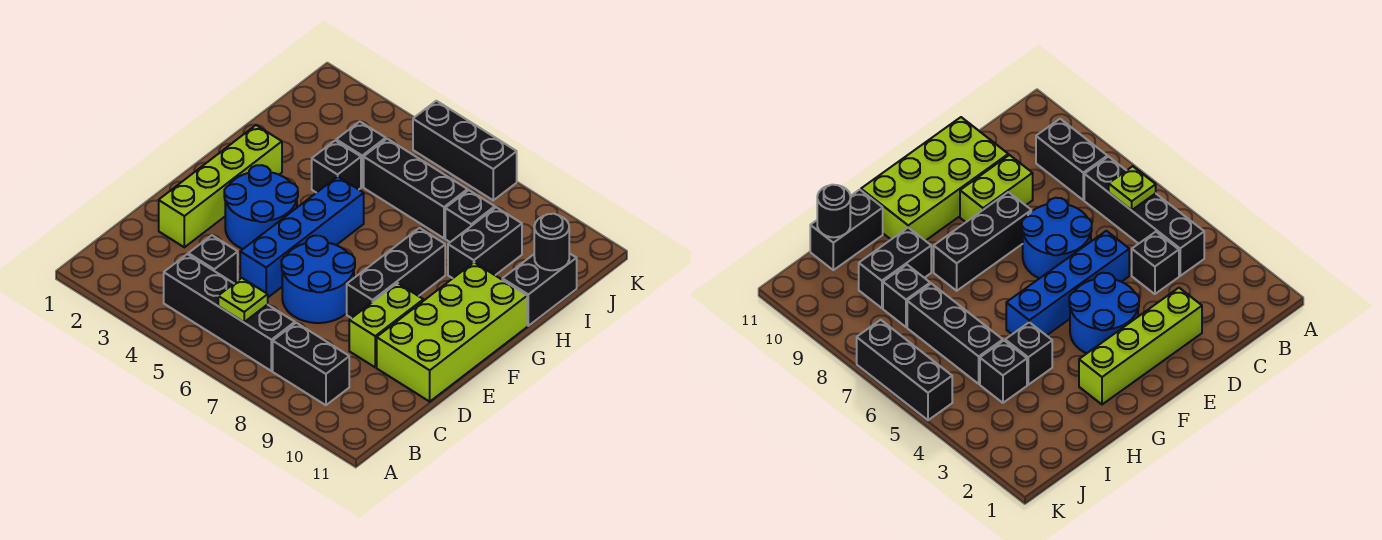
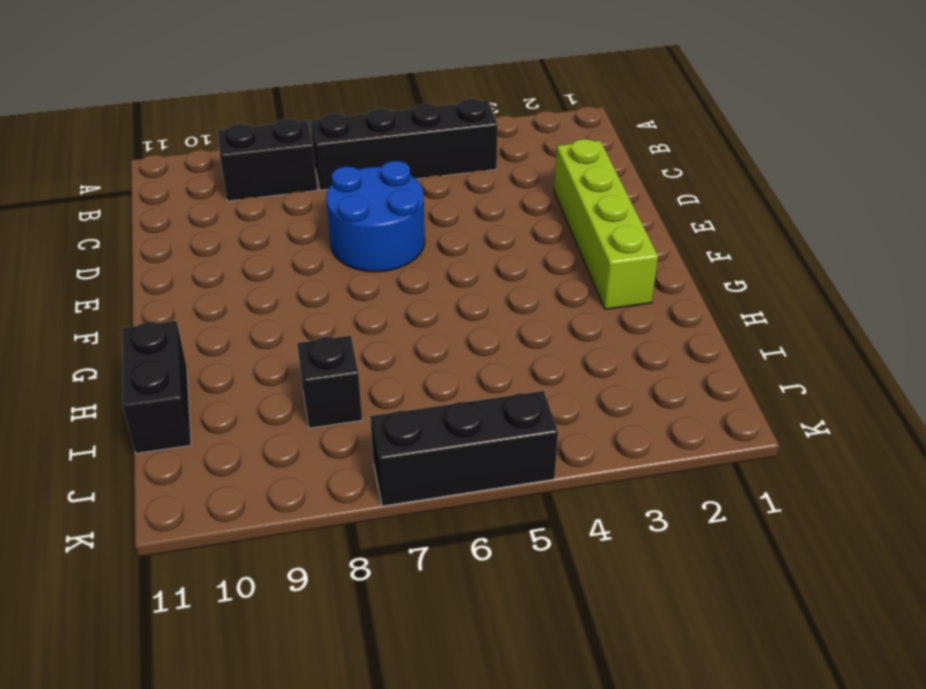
none -> black 1x1 brick [188,235,238,283]
none -> blue 1x4 brick [240,177,364,297]
none -> lime 1x2 brick [349,283,423,367]

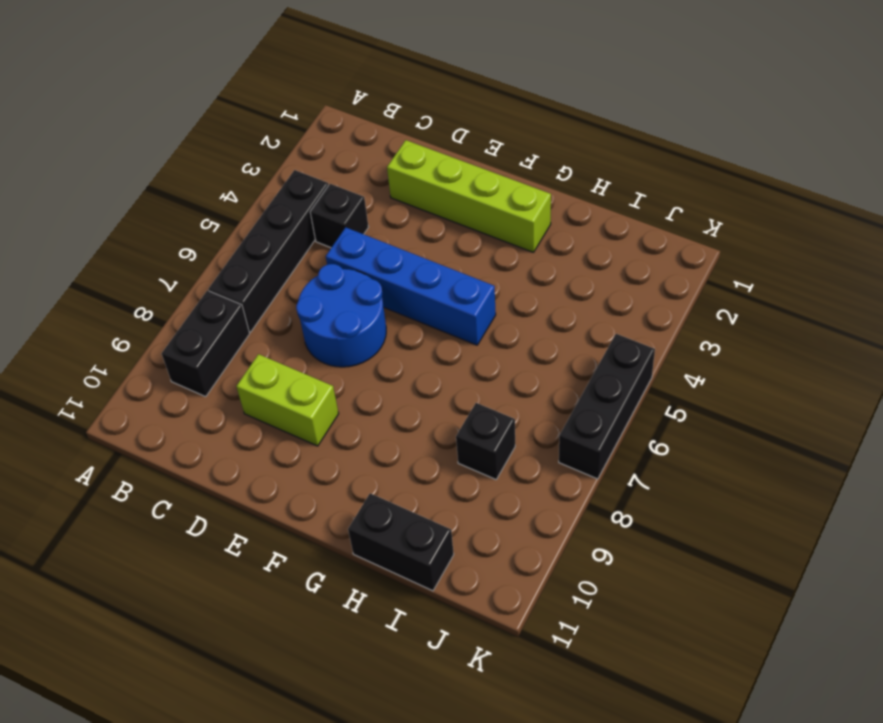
none -> lime 2x4 brick [377,262,527,402]
none -> blue 2x2 round brick [224,165,298,249]
none -> black 1x3 brick [347,228,445,318]

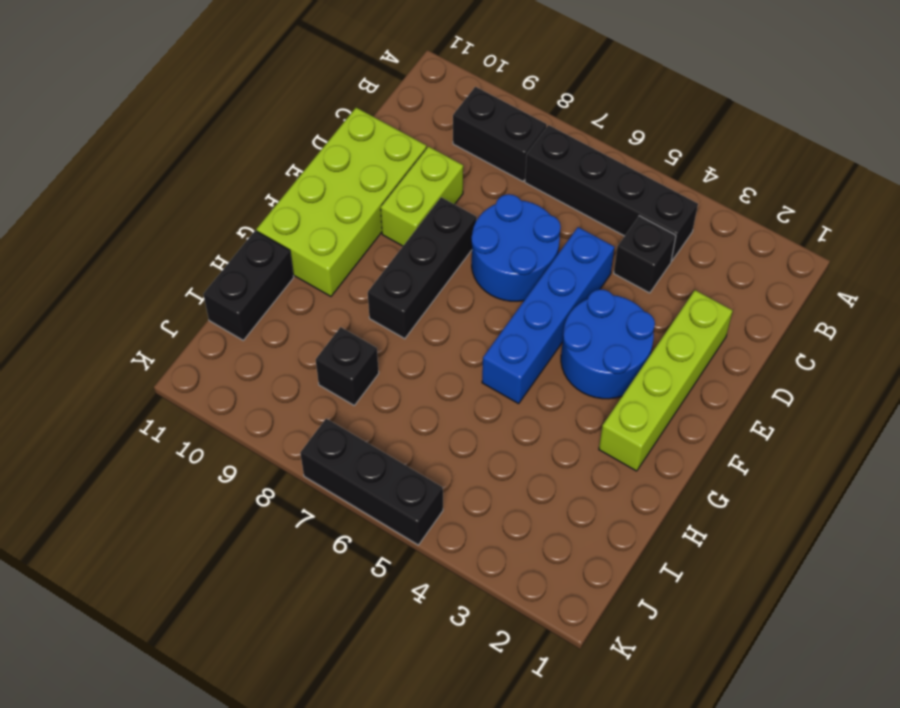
none -> black 1x1 brick [312,141,361,193]
none -> black 1x2 brick [448,207,522,278]
none -> black 1x1 brick [336,122,386,187]

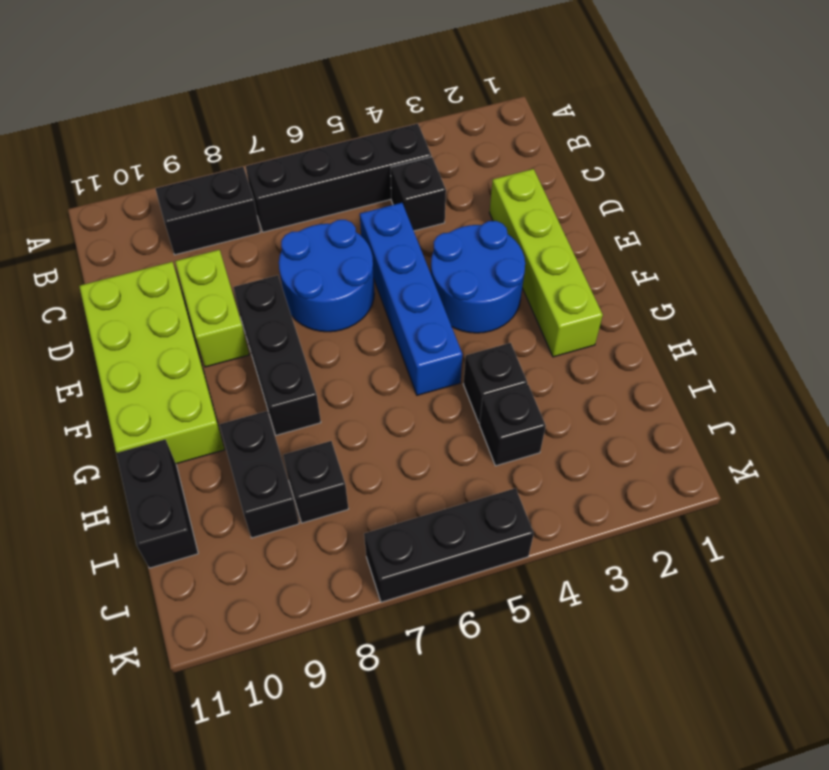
none -> black 1x3 brick [364,139,468,238]
none -> lime 1x1 plate [218,278,268,322]
none -> black 1x1 round brick [534,214,569,270]

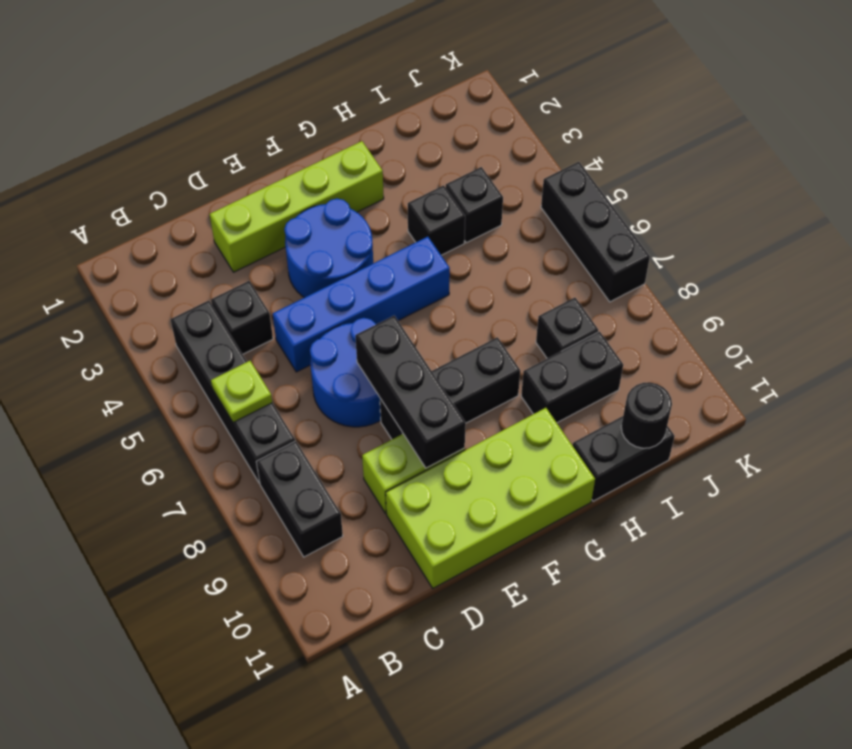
black 1x3 brick [355,316,466,468] -> black 1x3 brick moved to [364,139,468,238]

